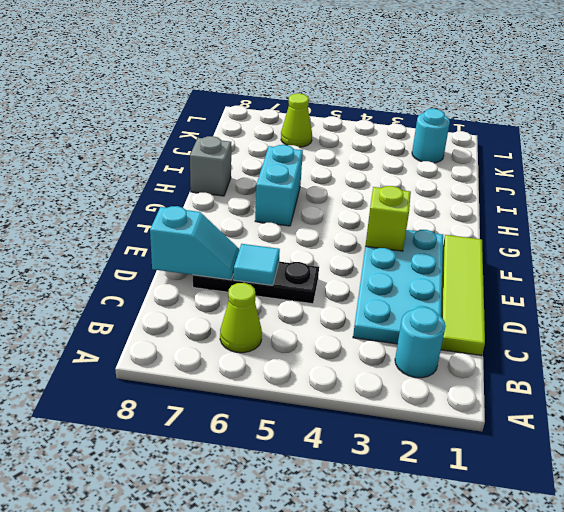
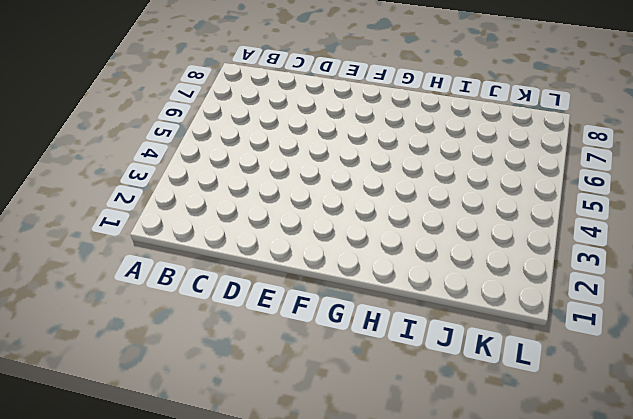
none -> cyan 1x1 round brick [395,307,446,378]
none -> lime 1x1 cone [220,283,262,353]
none -> lime 1x4 tile [441,235,485,356]

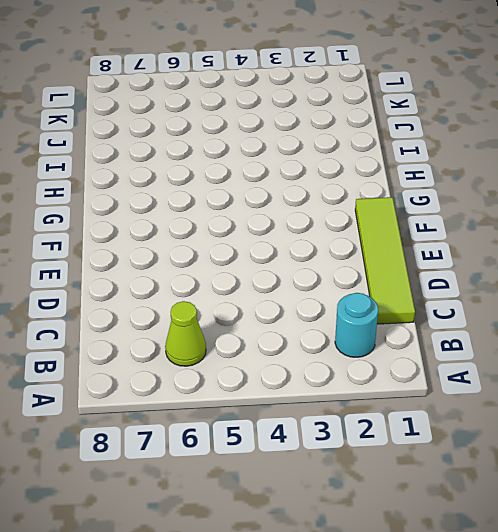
none -> cyan 2x4 plate [353,230,443,344]
none -> black 1x3 plate [193,262,319,304]
none -> cyan 1x2 brick [255,145,303,226]

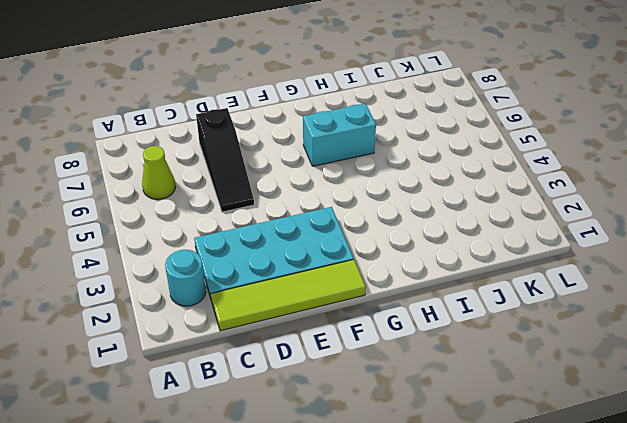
black 1x3 slope [196,108,254,212] -> black 1x3 plate [193,262,319,304]
none -> grey 1x1 brick [190,136,231,196]
none -> cyan 1x1 round brick [412,109,450,163]
none -> lime 1x1 cone [281,93,312,147]

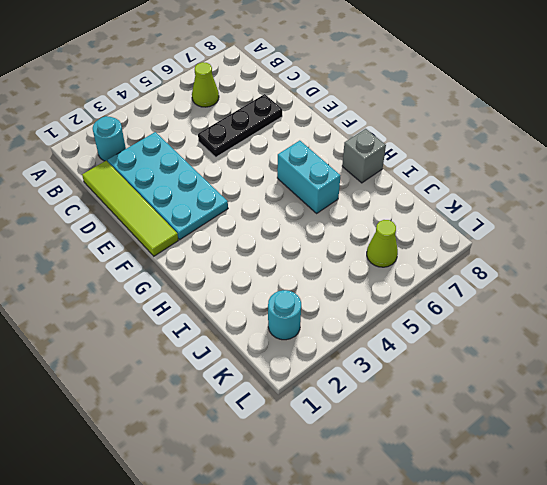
none -> cyan 1x1 tile [234,244,280,285]
none -> cyan 1x2 slope [150,206,239,280]
none -> lime 1x1 brick [365,186,411,251]

